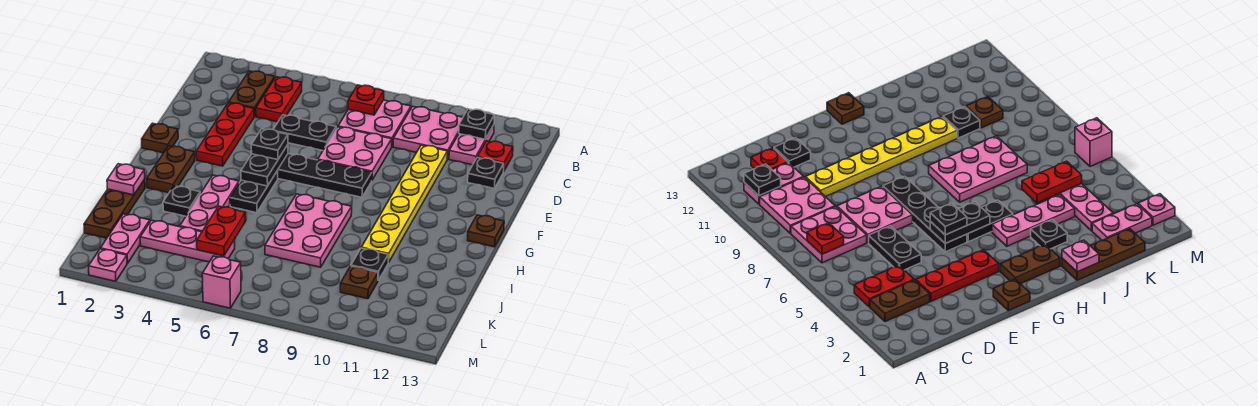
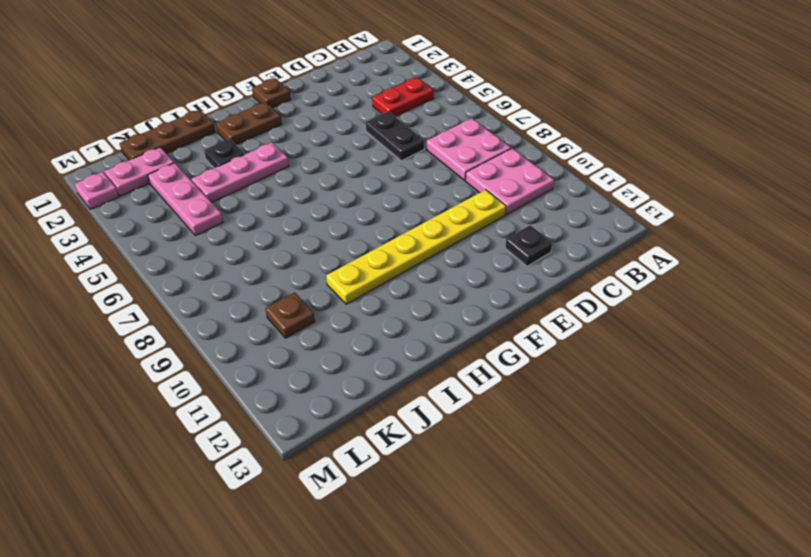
none -> brown 1x2 plate [229,71,275,117]
none -> pink 1x2 plate [449,125,494,165]
none -> red 1x1 plate [477,141,513,172]
none -> red 1x3 plate [196,103,254,166]

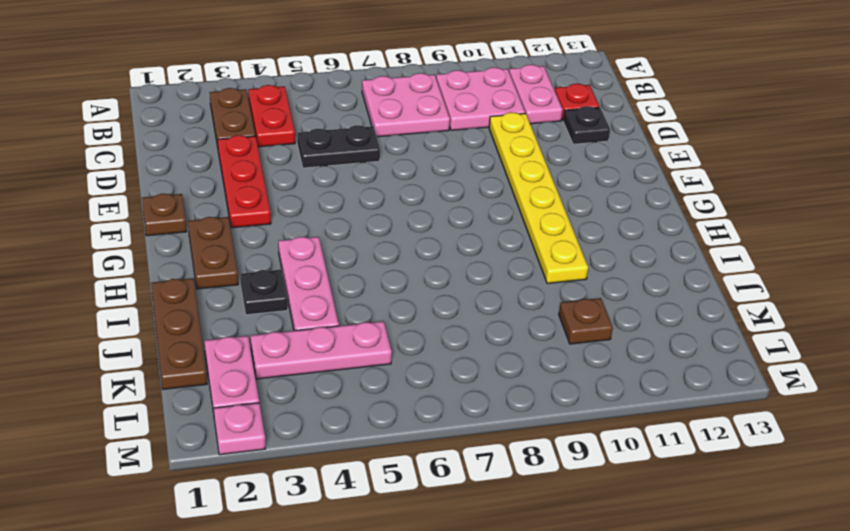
none -> pink 2x2 plate [318,127,392,180]
none -> black 1x4 plate [277,154,372,197]
none -> black 1x2 plate [230,171,278,213]
none -> brown 1x1 plate [467,215,504,247]

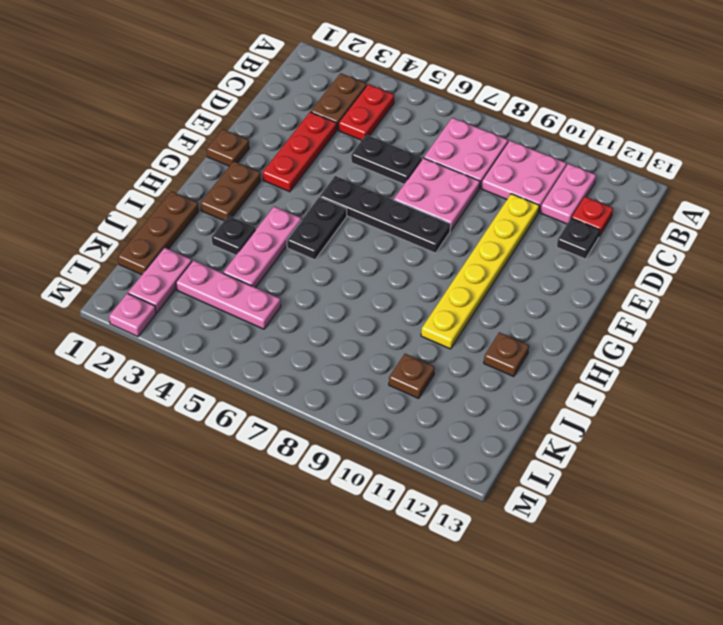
brown 1x1 plate [484,332,529,377] -> brown 1x1 plate moved to [467,215,504,247]
none -> pink 2x3 plate [265,194,352,267]
none -> black 1x1 plate [351,248,389,280]
none -> pink 1x1 brick [202,256,241,308]
none -> red 1x1 plate [348,85,384,115]

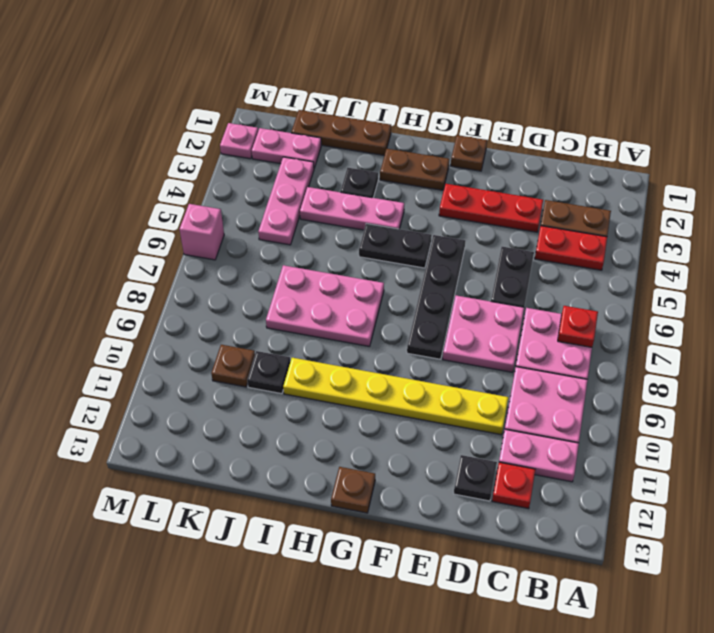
none -> black 1x1 plate [459,109,494,139]
none -> black 1x2 plate [241,145,288,186]
none -> pink 1x1 plate [107,164,145,195]
none -> red 1x2 plate [197,206,245,256]

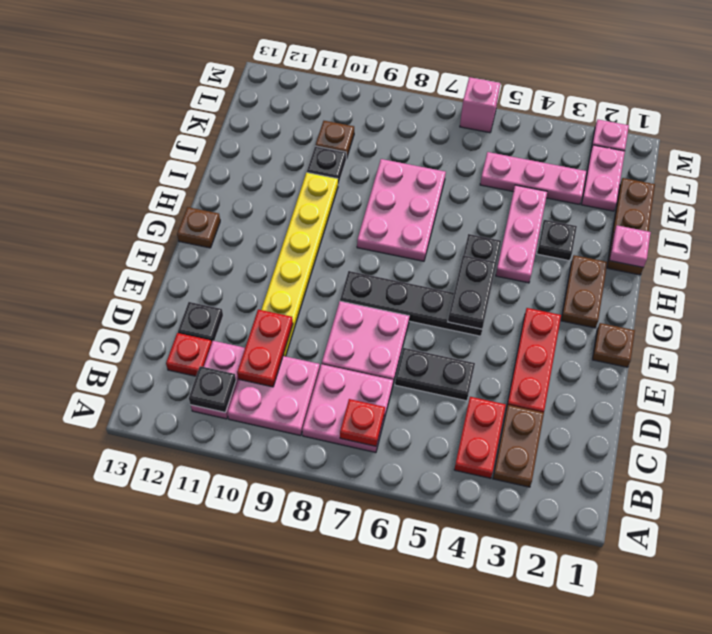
red 1x2 plate [237,310,293,387] -> red 1x2 plate moved to [197,206,245,256]
none -> black 1x1 plate [251,129,288,160]

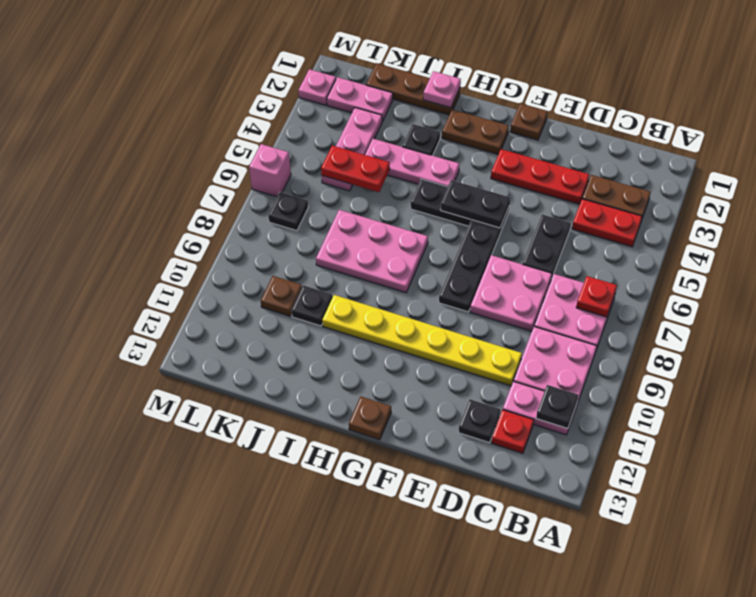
black 1x1 plate [268,192,308,231] -> black 1x1 plate moved to [251,129,288,160]

